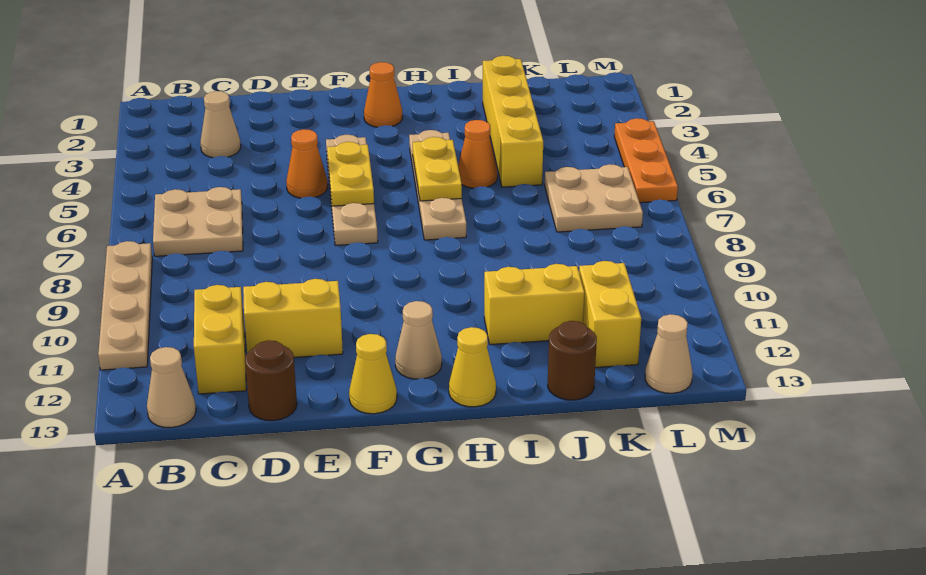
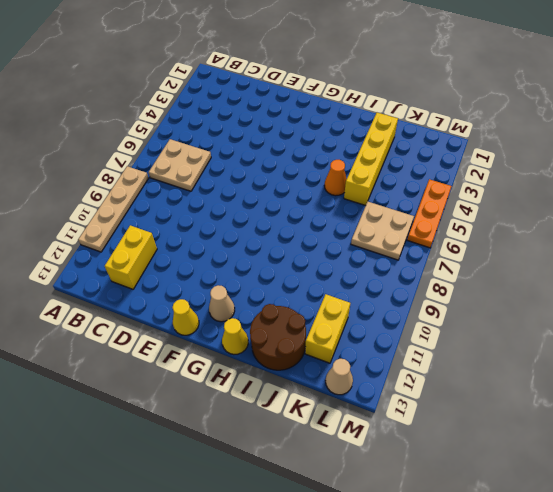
brown 2x2 round brick [250,304,306,370] -> brown 1x1 round brick [548,321,597,400]
none -> tan 1x1 cone [147,347,196,428]
none -> tan 1x1 cone [200,91,241,158]
none -> yellow 1x2 brick [243,279,343,357]

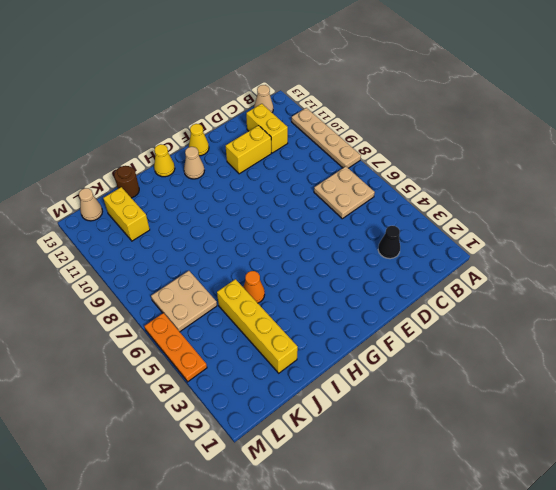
black 1x1 cone [378,226,400,259] -> tan 1x1 cone [200,91,241,158]
none -> brown 1x1 round brick [245,340,297,421]
none -> orange 1x1 cone [286,129,328,198]
none -> tan 1x4 plate [326,135,378,245]

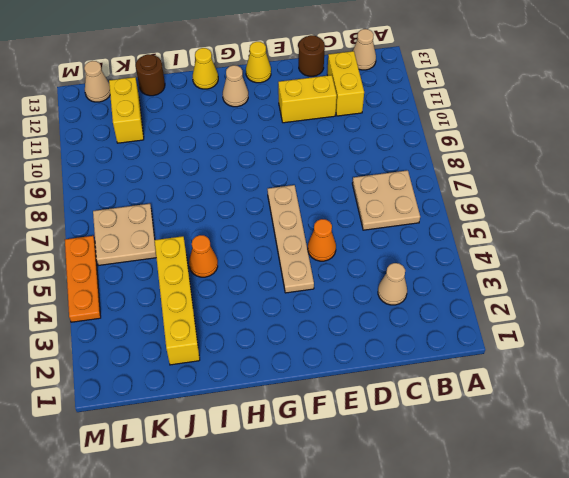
none -> tan 1x4 plate [98,241,152,370]
none -> orange 1x1 cone [364,62,402,127]
none -> tan 1x4 plate [409,130,466,240]

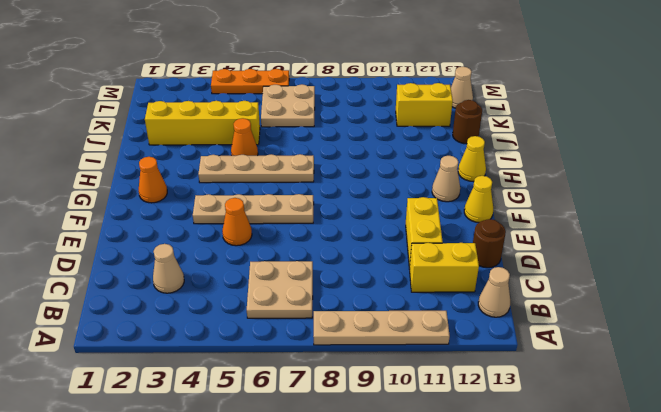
none -> yellow 1x2 brick [484,264,584,345]
none -> yellow 1x2 plate [327,142,374,206]
none -> yellow 1x2 plate [413,137,462,201]

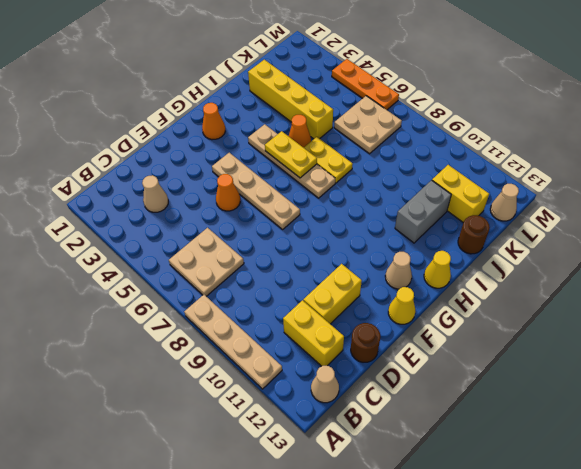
yellow 1x2 plate [304,137,353,183] -> yellow 1x2 plate moved to [327,142,374,206]
grey 1x2 brick [395,180,451,243] -> yellow 1x2 brick [484,264,584,345]

